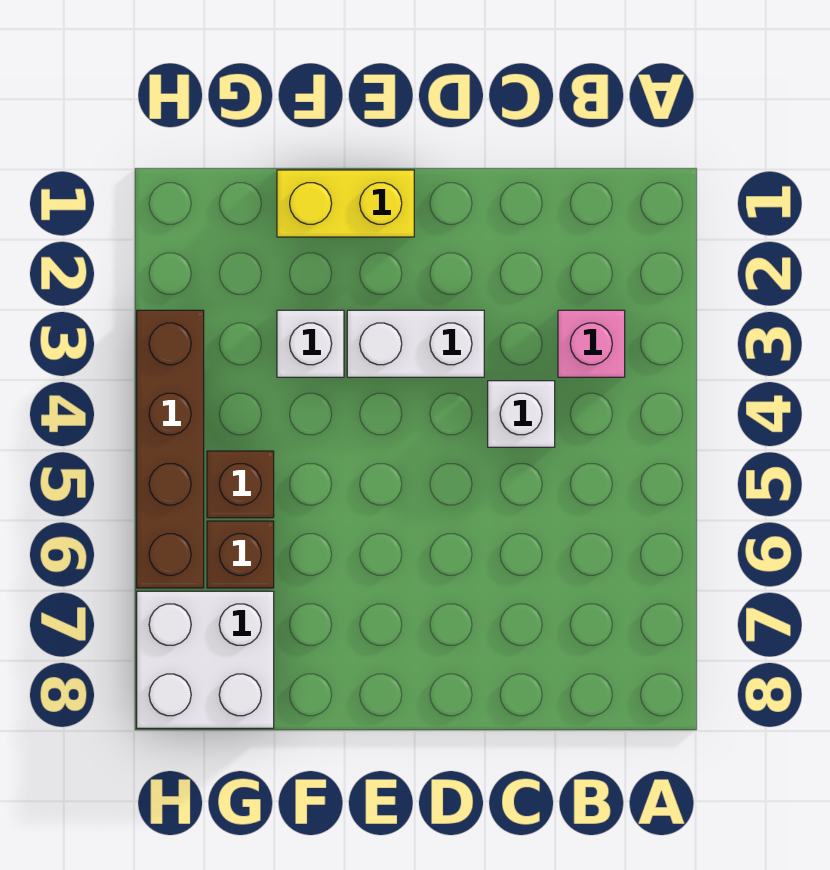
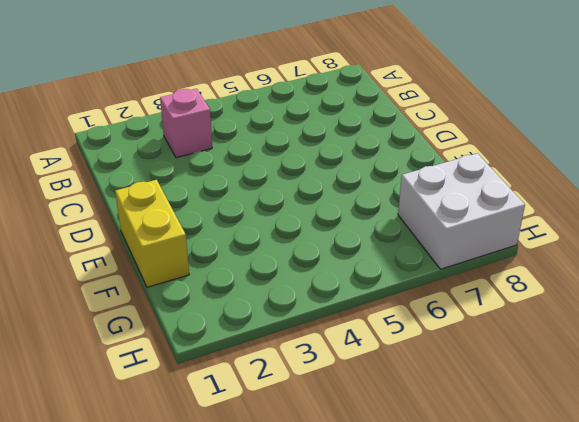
none -> white 1x1 brick [488,381,555,447]
none -> white 1x2 brick [347,310,484,377]

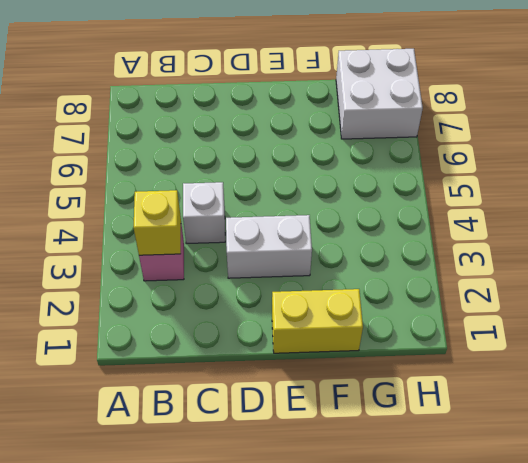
yellow 1x1 brick [134,190,181,255] -> none
none -> white 1x1 brick [277,310,344,377]
none -> brown 1x1 brick [207,451,274,518]

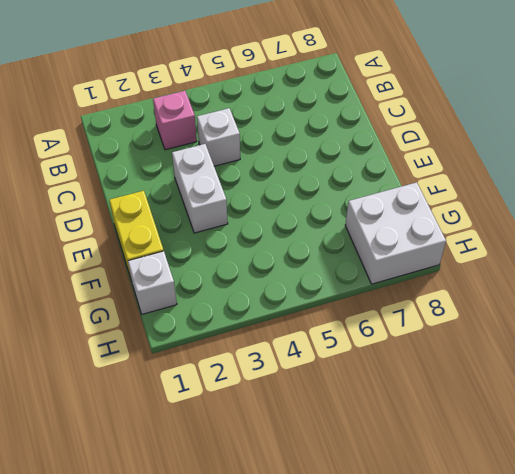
white 1x1 brick [128,251,177,314] -> white 1x1 brick moved to [277,310,344,377]
none -> brown 1x1 brick [207,451,274,518]
none -> brown 1x1 brick [207,521,274,588]

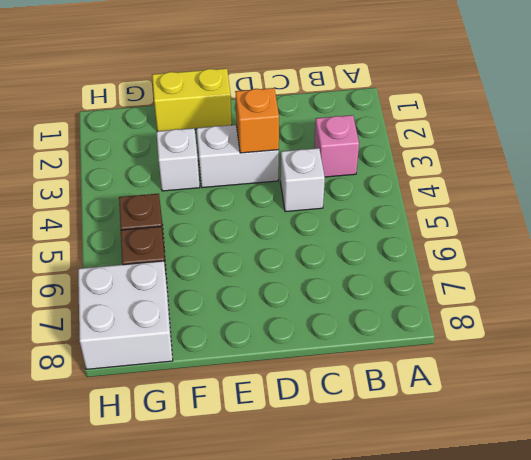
orange 1x1 brick [235,88,279,153] -> none
none -> brown 1x4 brick [137,310,204,588]

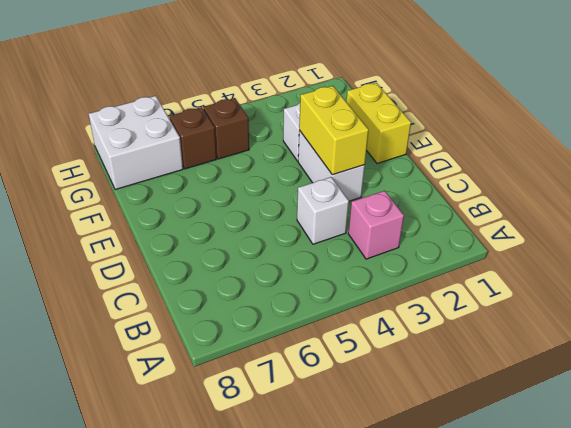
yellow 1x2 brick [299,86,369,175] -> none
none -> brown 1x4 brick [137,310,204,588]

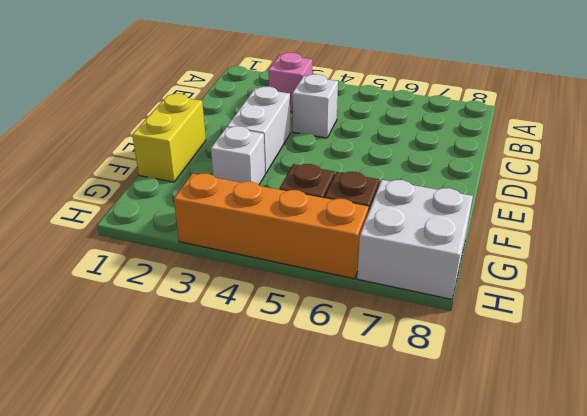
orange 1x4 brick [174,173,369,279] -> brown 1x4 brick [137,310,204,588]

